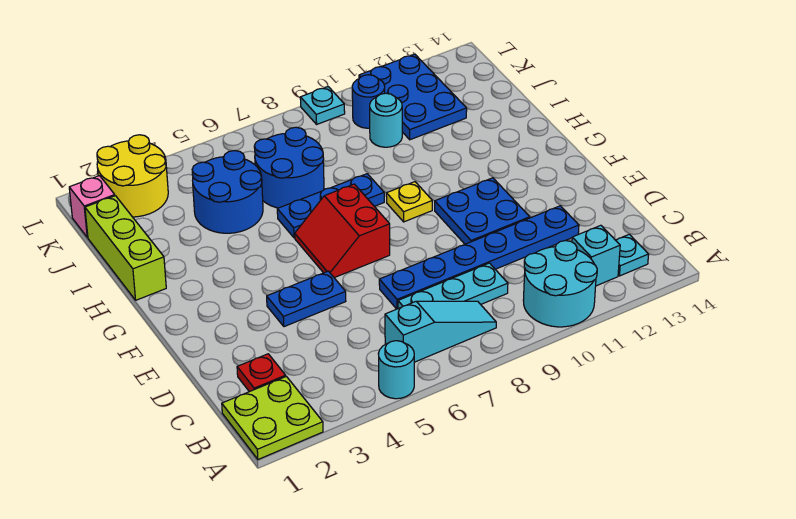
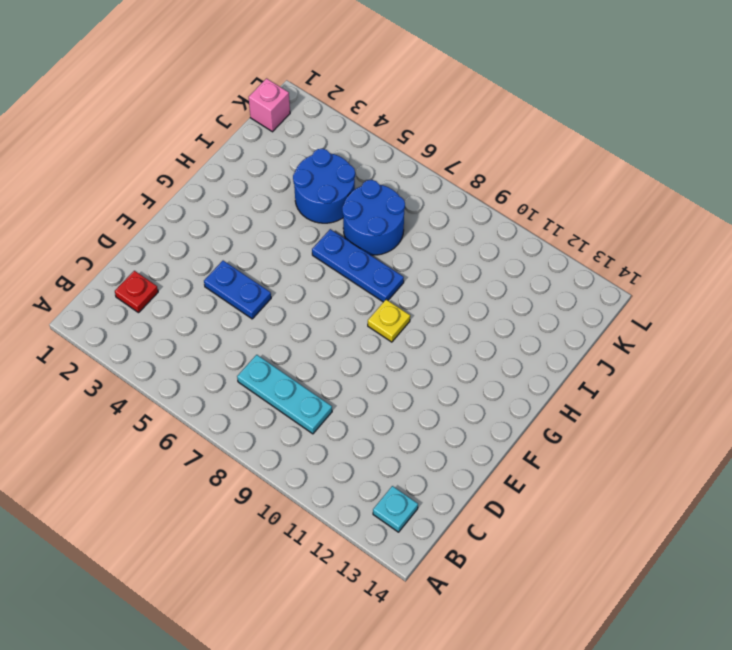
none -> lime 2x2 plate [222,376,323,459]
none -> cyan 1x1 round brick [378,341,414,399]
none -> cyan 2x2 round brick [523,241,597,327]

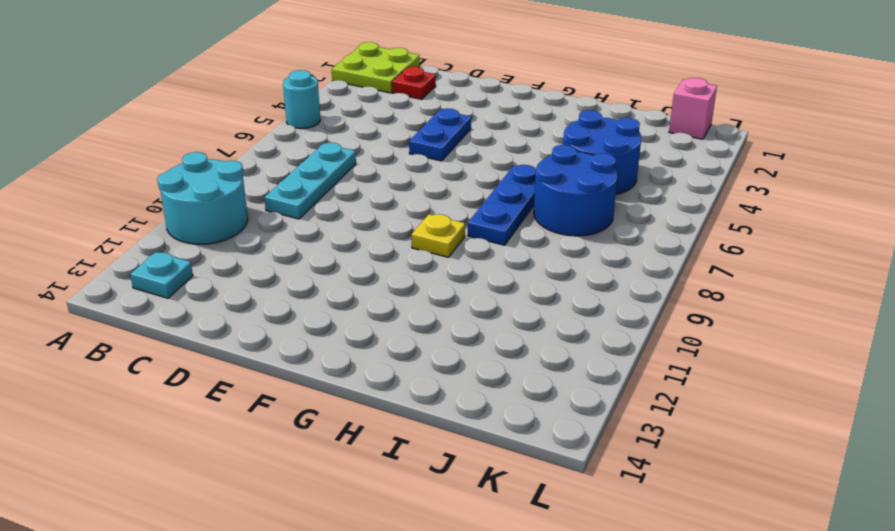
none -> cyan 1x3 slope [385,301,496,362]
none -> cyan 1x1 brick [572,225,620,286]
none -> blue 1x6 plate [379,206,579,309]

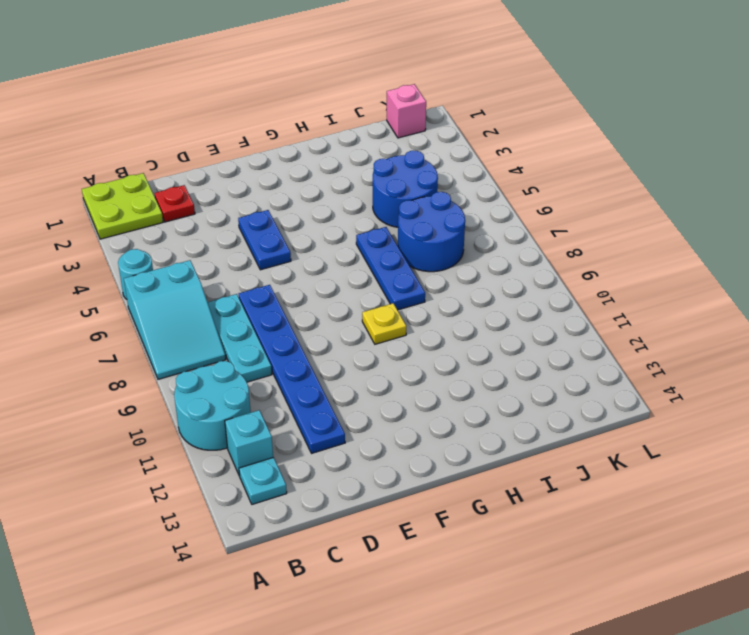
cyan 2x3 slope [124,260,226,379] -> cyan 1x3 slope [385,301,496,362]
none -> blue 2x2 plate [435,178,530,244]
none -> red 2x2 slope [295,184,390,278]
none -> lime 1x3 brick [85,196,166,300]

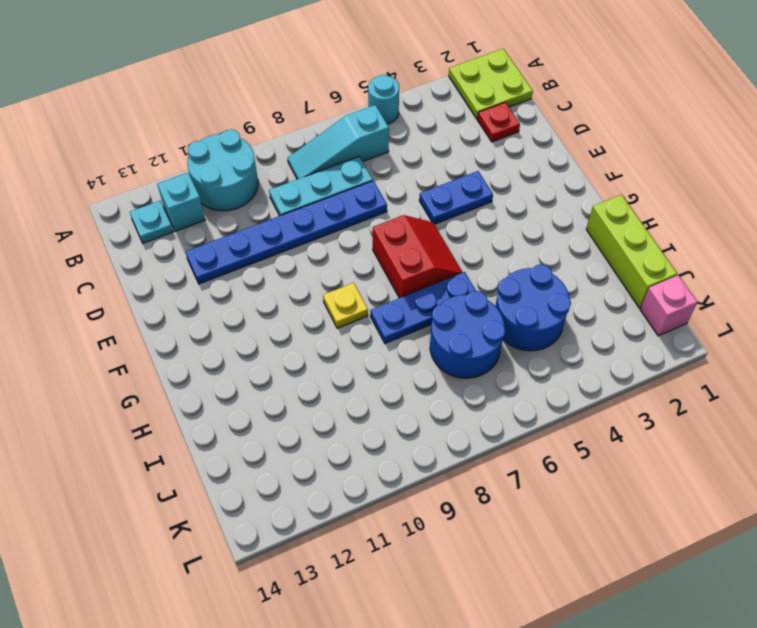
none -> blue 2x2 plate [435,178,530,244]
none -> cyan 1x1 round brick [370,93,402,147]
none -> blue 2x3 plate [359,54,467,140]

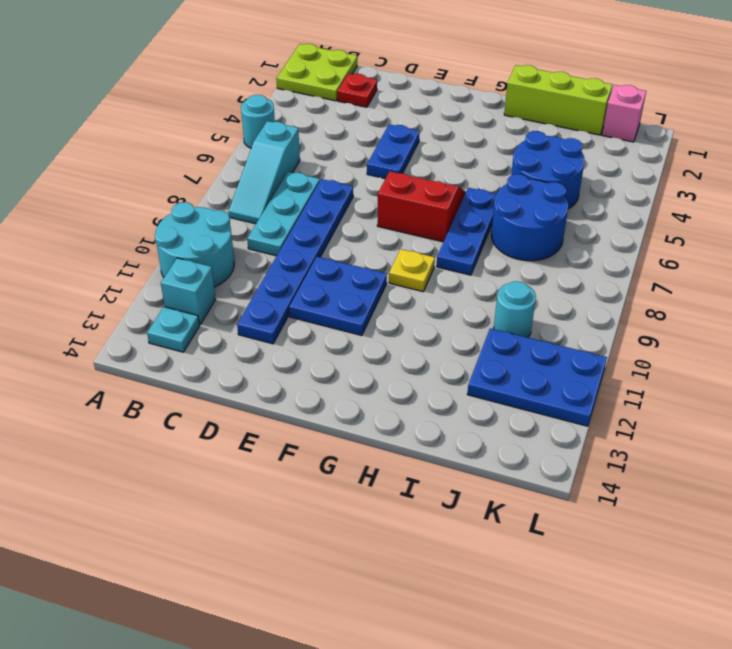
none -> yellow 2x2 round brick [97,135,168,217]
none -> blue 1x1 round brick [352,75,385,128]
none -> cyan 1x1 plate [300,87,345,124]

